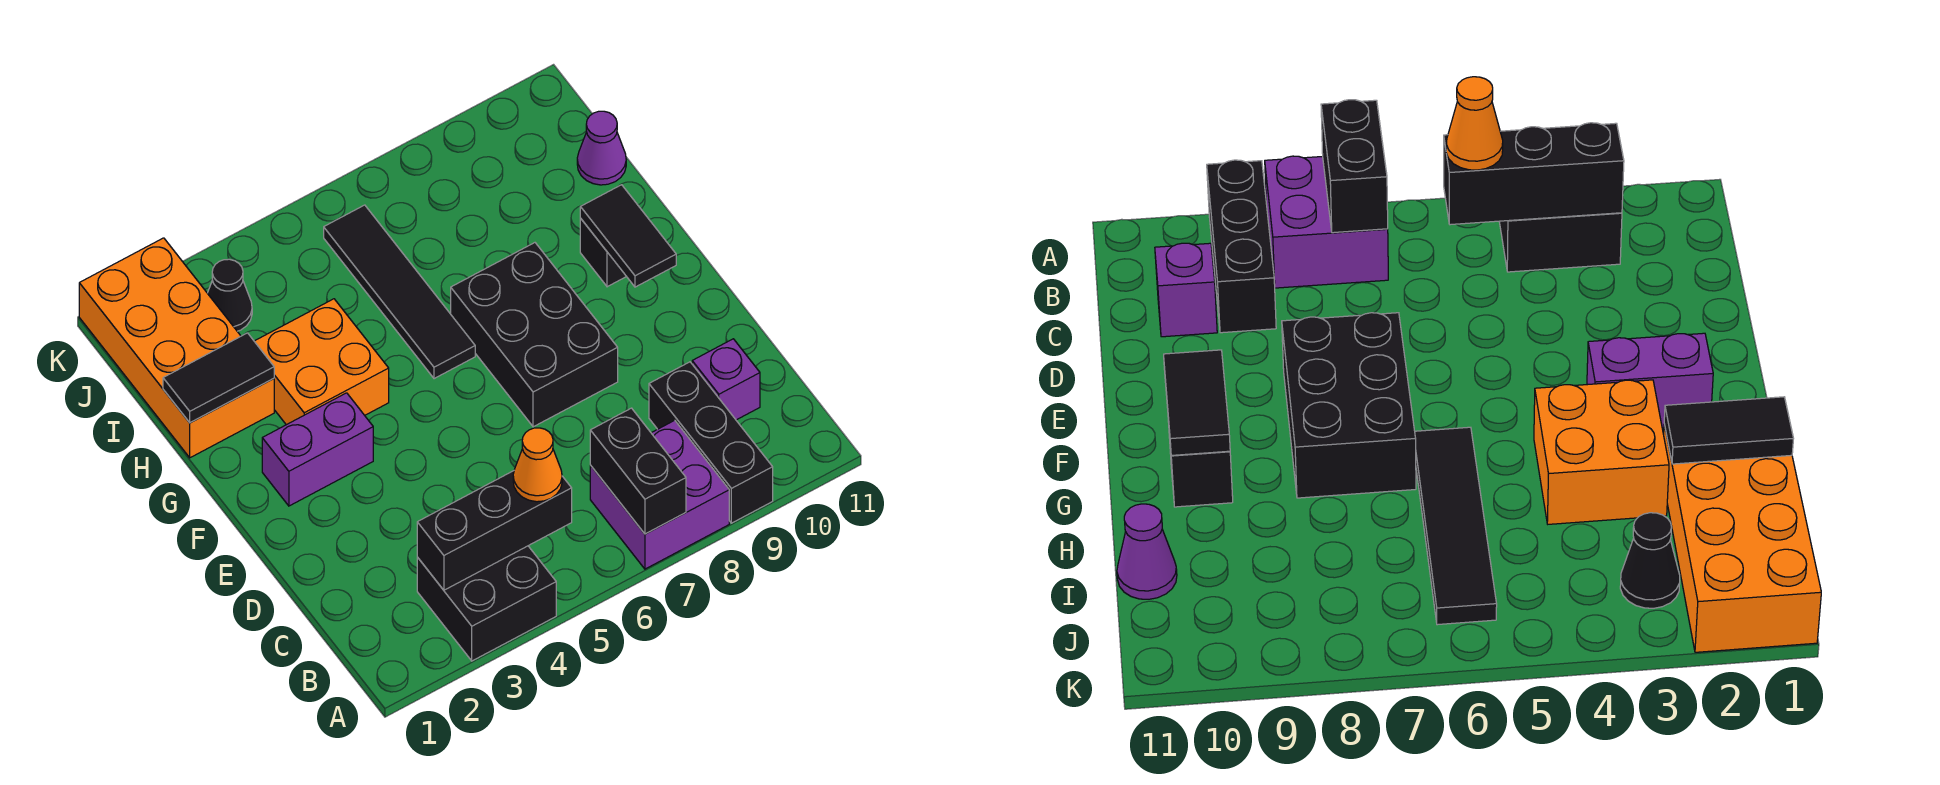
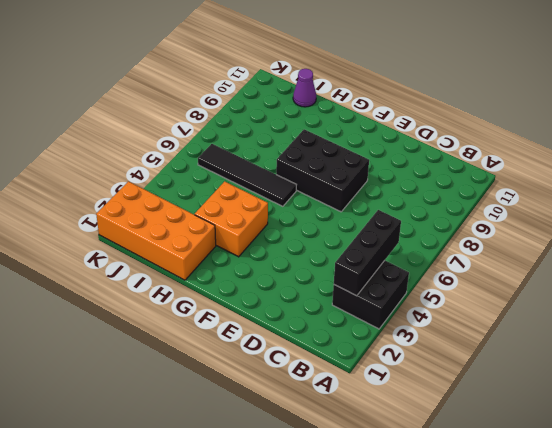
none -> purple 2x2 brick [590,420,729,569]
none -> black 1x3 brick [649,362,773,523]
none -> purple 1x1 brick [692,339,760,420]

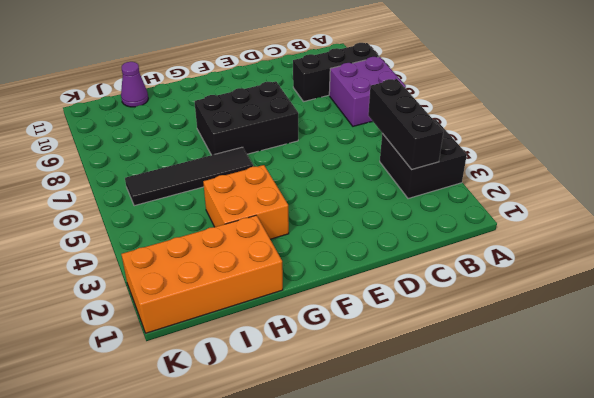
none -> purple 1x1 brick [692,339,760,420]
none -> purple 1x2 brick [262,393,373,506]
none -> black 1x1 brick [580,219,626,287]

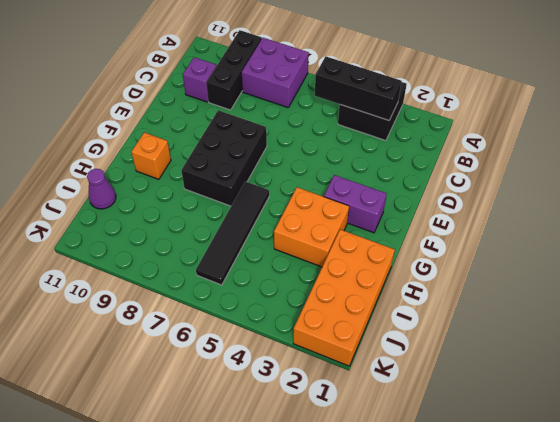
orange 1x1 brick [131,133,171,179] -> black 1x1 brick [580,219,626,287]
none -> black 1x1 cone [208,259,252,331]
none -> black 1x2 brick [590,408,686,534]
none -> black 1x2 tile [580,185,676,287]

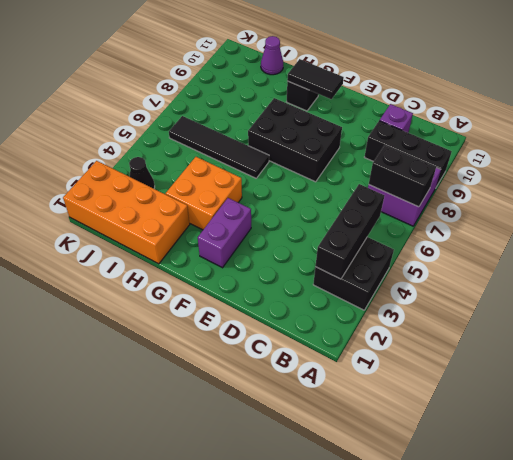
none -> black 1x2 tile [163,333,274,423]
none -> orange 1x1 cone [513,428,562,502]

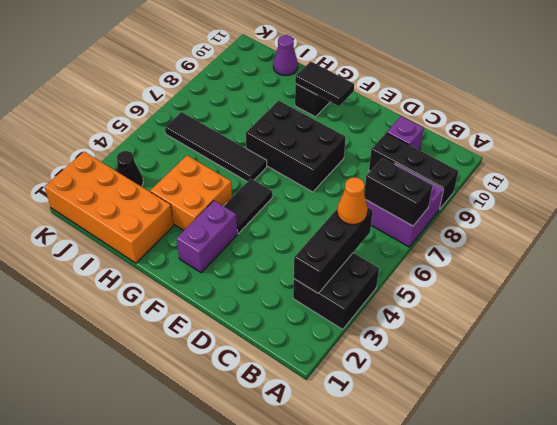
black 1x2 tile [224,178,272,233] -> black 1x2 tile moved to [163,333,274,423]

